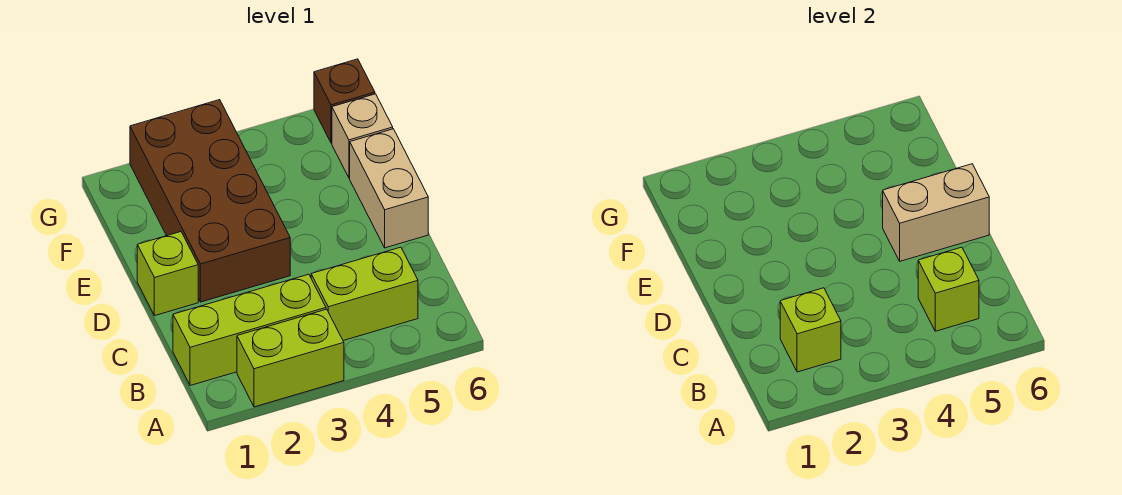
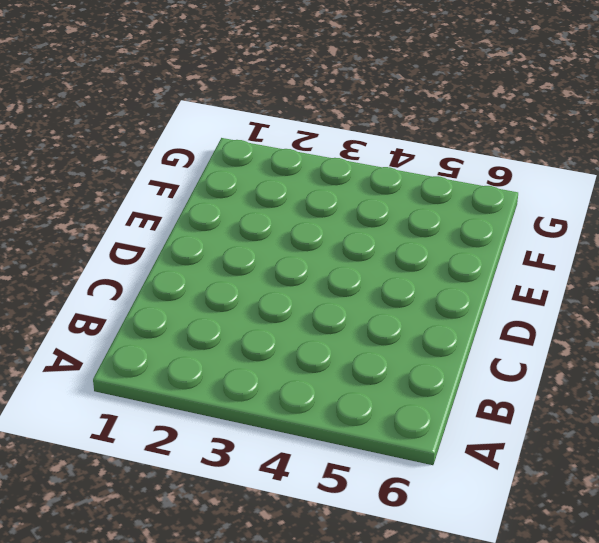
none -> lime 1x2 brick [237,309,344,407]
none -> lime 1x3 brick [173,274,326,386]

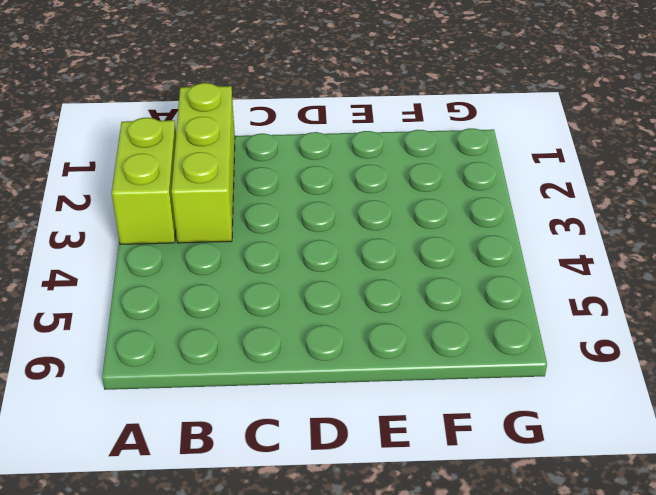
none -> lime 1x2 brick [311,247,418,341]
none -> lime 1x1 brick [137,232,198,316]

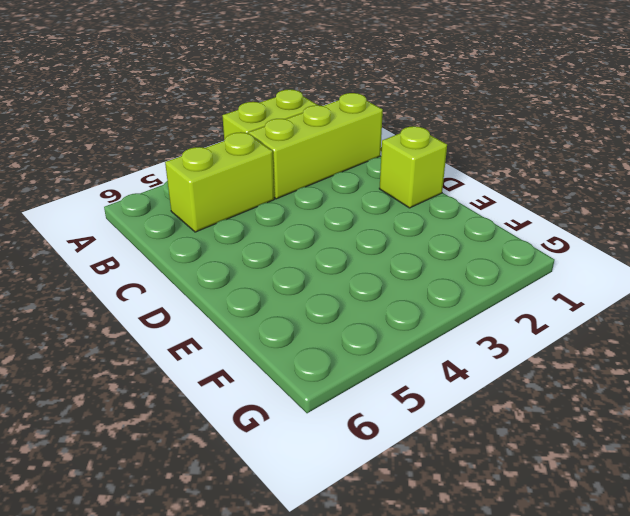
none -> brown 2x4 brick [130,100,290,302]
none -> tan 1x2 brick [350,129,428,248]

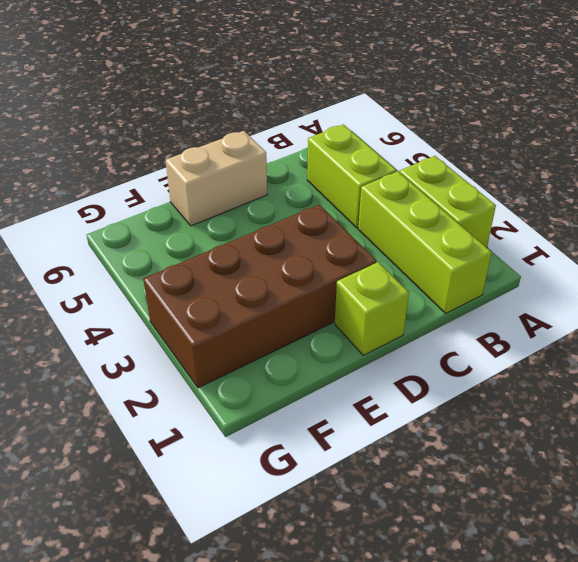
none -> tan 1x1 brick [332,94,393,178]
none -> brown 1x1 brick [314,59,375,143]

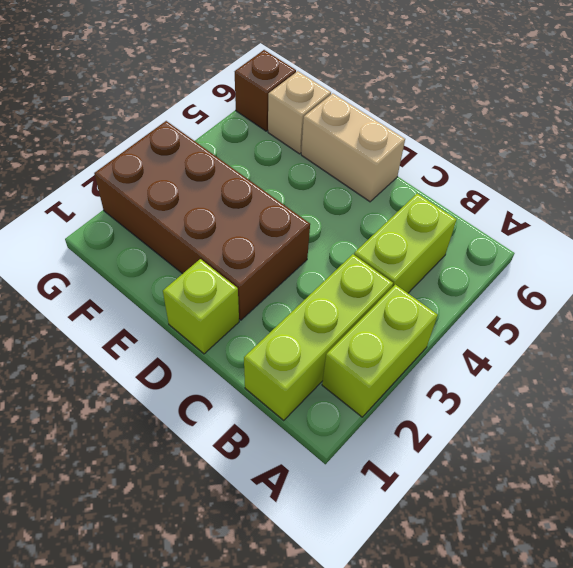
none -> lime 1x1 brick [780,288,841,372]
none -> lime 1x1 brick [918,247,979,331]

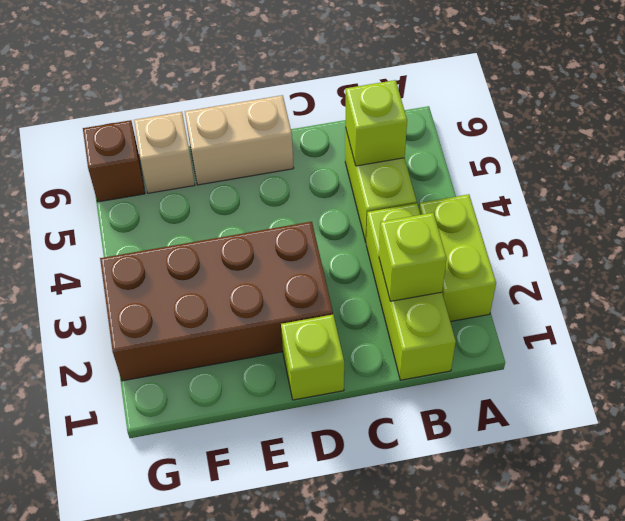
none -> tan 1x2 brick [883,164,989,261]

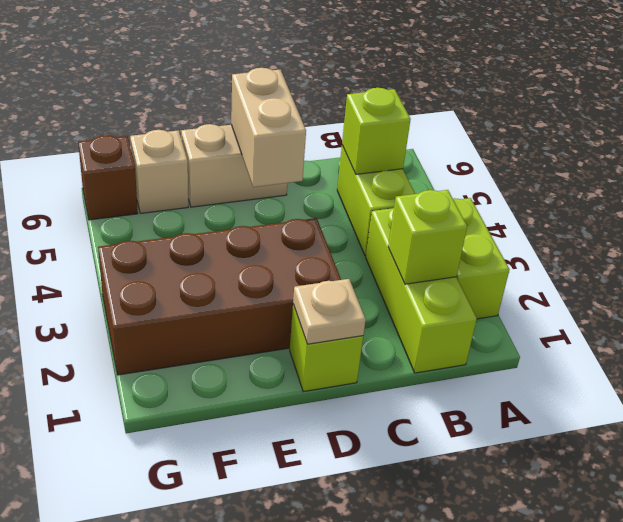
tan 1x1 plate [293,279,366,344] -> none

